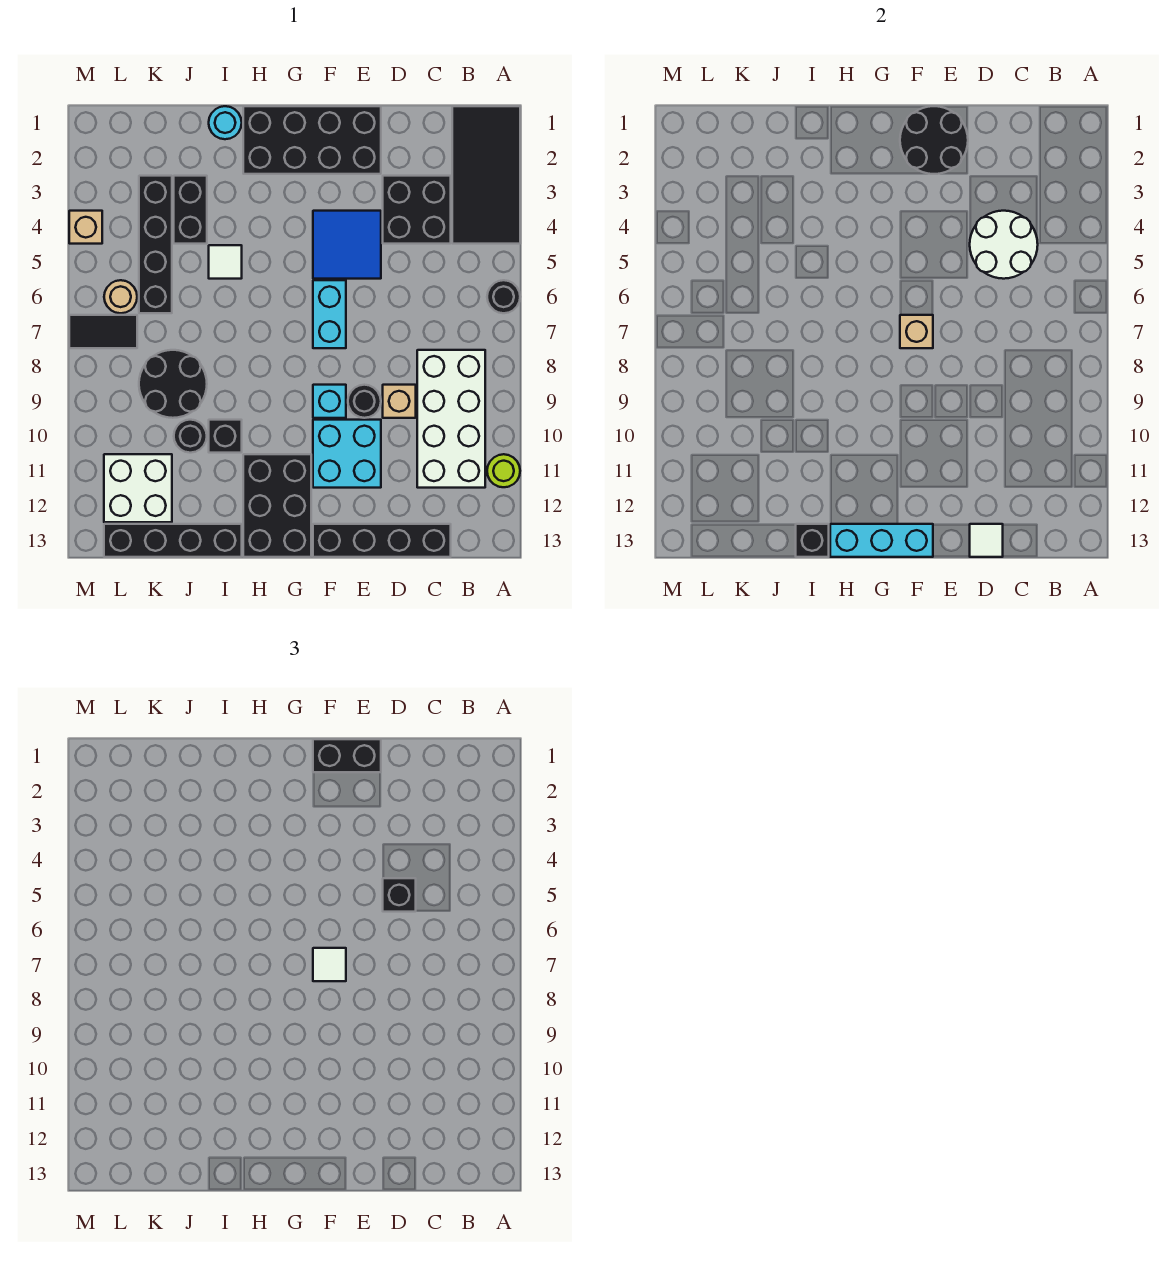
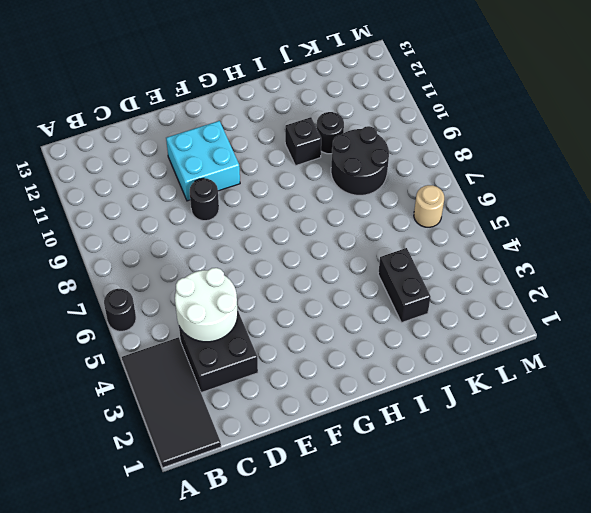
none -> lime 1x1 round brick [487,454,520,487]
none -> white 2x4 brick [417,350,485,488]
none -> black 1x4 brick [313,524,451,557]
none -> tan 1x1 brick [383,385,416,418]

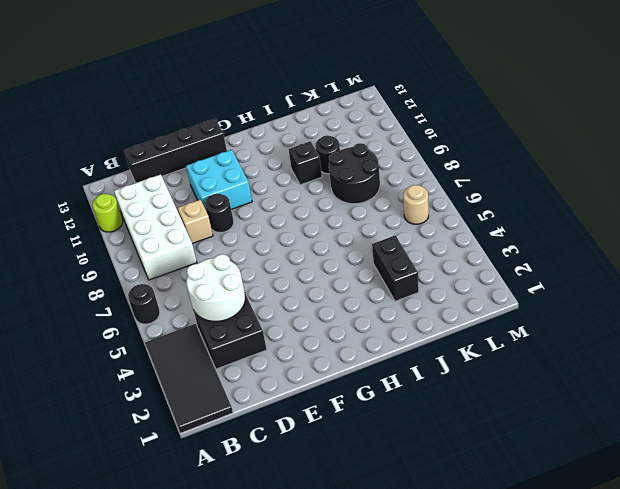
none -> black 2x4 brick [243,106,381,174]
none -> blue 2x2 tile [313,211,381,279]
none -> cyan 1x2 brick [313,280,346,348]
none -> cyan 1x1 brick [313,385,346,418]

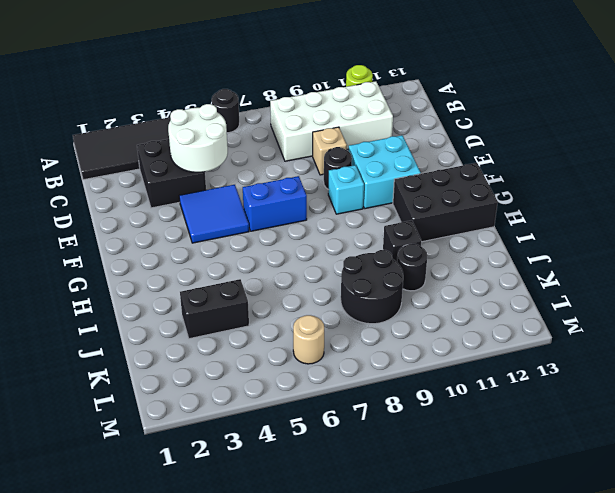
blue 1x2 brick [243,176,307,231] -> cyan 1x2 brick [313,280,346,348]
none -> black 1x4 brick [313,524,451,557]
none -> black 2x4 brick [243,106,381,174]
none -> cyan 1x1 round brick [209,106,242,139]
none -> white 1x1 tile [209,245,242,279]

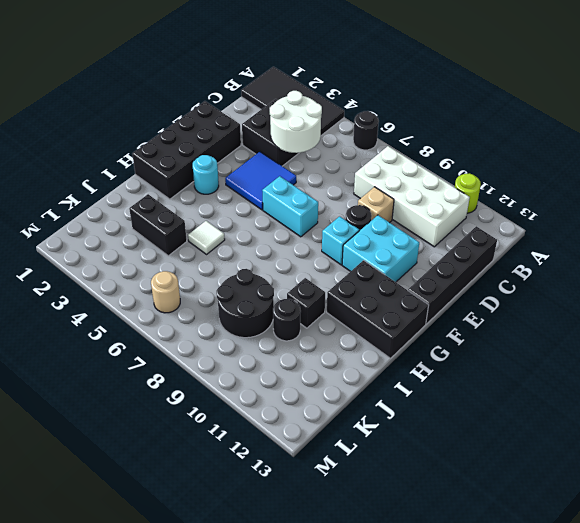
cyan 1x1 round brick [193,155,219,194] -> cyan 1x1 round brick moved to [209,106,242,139]
none -> black 1x4 brick [104,524,242,557]
none -> black 1x4 brick [139,176,172,313]
none -> white 2x2 brick [104,454,172,522]
none -> black 1x2 tile [69,315,137,348]

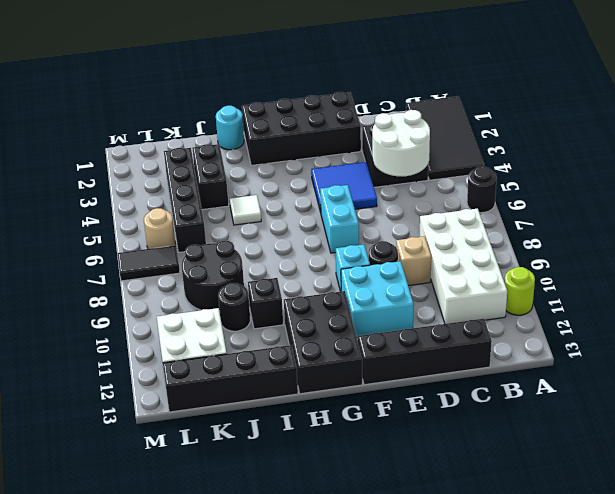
none -> tan 1x1 brick [69,211,102,244]
none -> white 1x1 tile [970,524,1003,557]
none -> black 2x2 round brick [900,106,968,174]
none -> tan 1x1 brick [900,315,933,348]

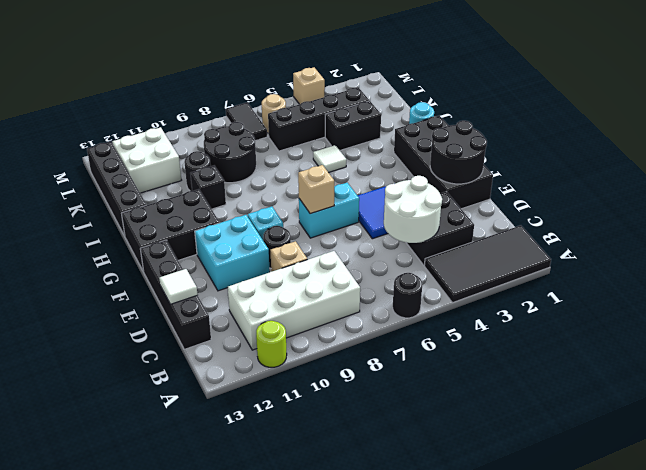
none -> cyan 1x3 brick [830,524,933,557]
none -> black 1x1 brick [796,524,829,557]
none -> black 1x1 brick [383,878,416,912]
none -> black 1x2 brick [313,739,381,772]

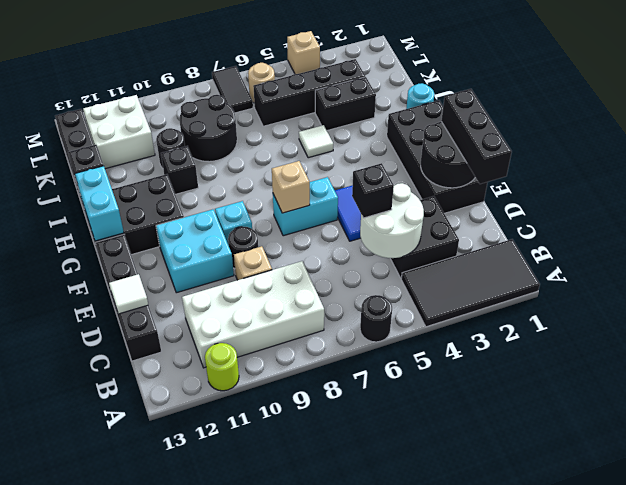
black 1x3 brick [441,89,512,184] -> black 1x2 brick [313,739,381,772]
cyan 1x2 brick [75,166,124,241] -> cyan 1x3 brick [830,524,933,557]
none -> white 1x1 tile [313,948,346,981]

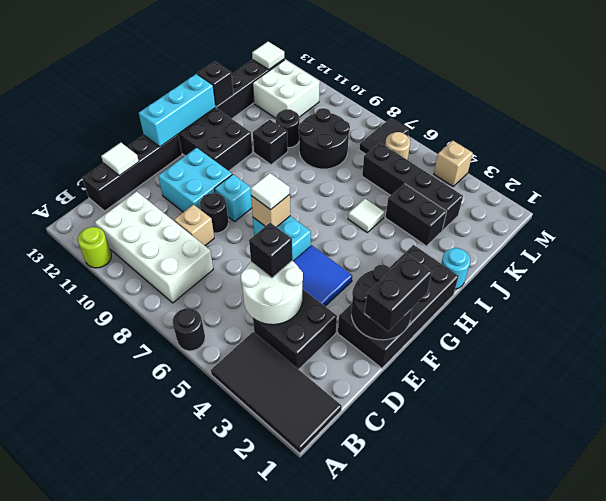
white 1x1 tile [252,42,284,69] -> none

